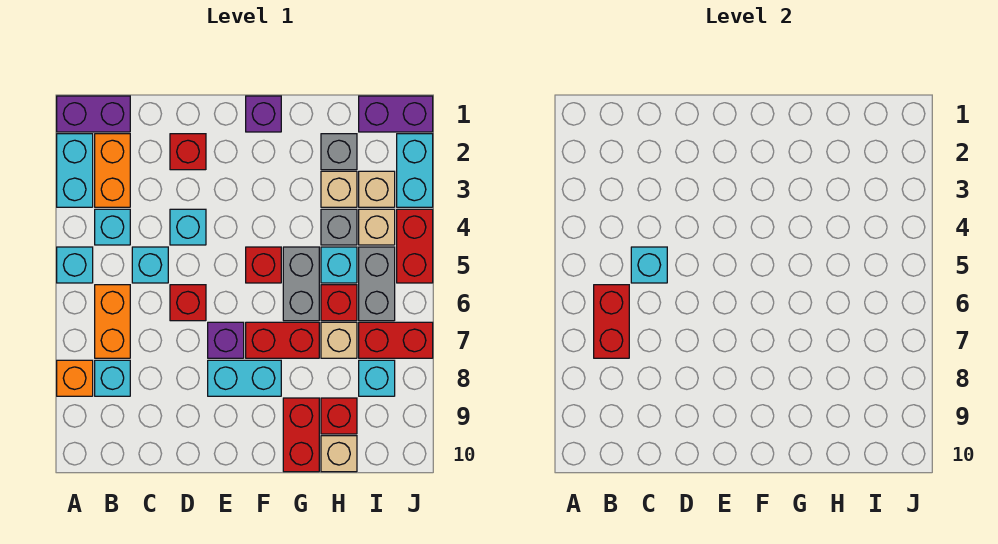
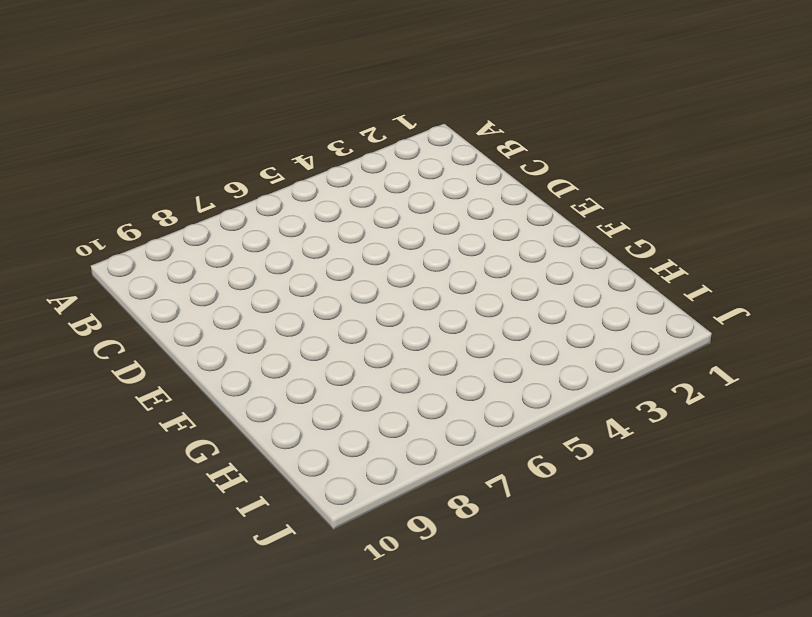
none -> purple 1x2 brick [57,96,130,132]
none -> cyan 1x2 brick [57,134,93,207]
none -> cyan 1x1 brick [57,247,93,283]
none -> orange 1x1 brick [57,360,93,396]

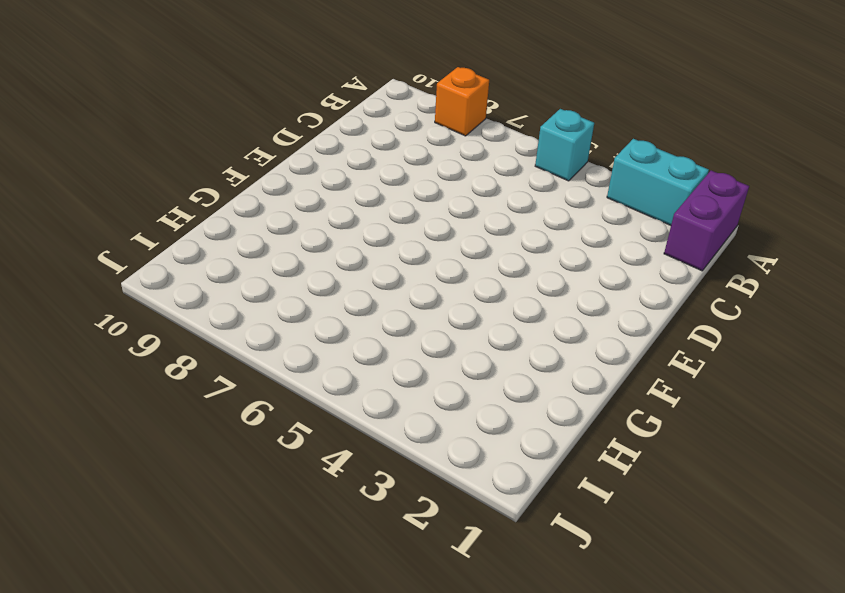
none -> orange 1x2 brick [95,134,130,207]
none -> cyan 1x1 brick [95,209,130,245]
none -> orange 1x2 brick [95,285,130,358]
none -> cyan 1x1 brick [95,360,130,396]

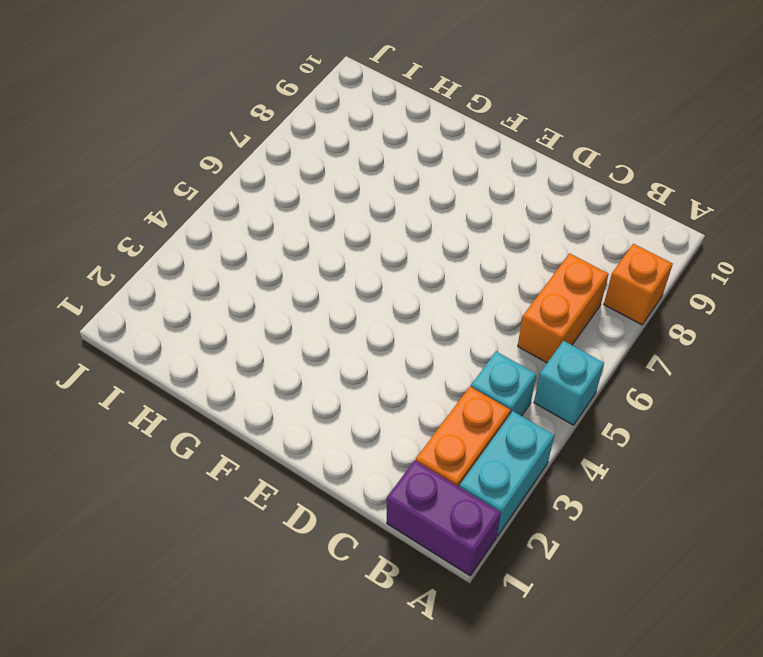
none -> cyan 1x1 brick [95,360,130,396]
none -> cyan 1x1 brick [132,247,168,283]
none -> red 1x1 brick [170,134,206,170]
none -> cyan 1x1 brick [170,209,206,245]

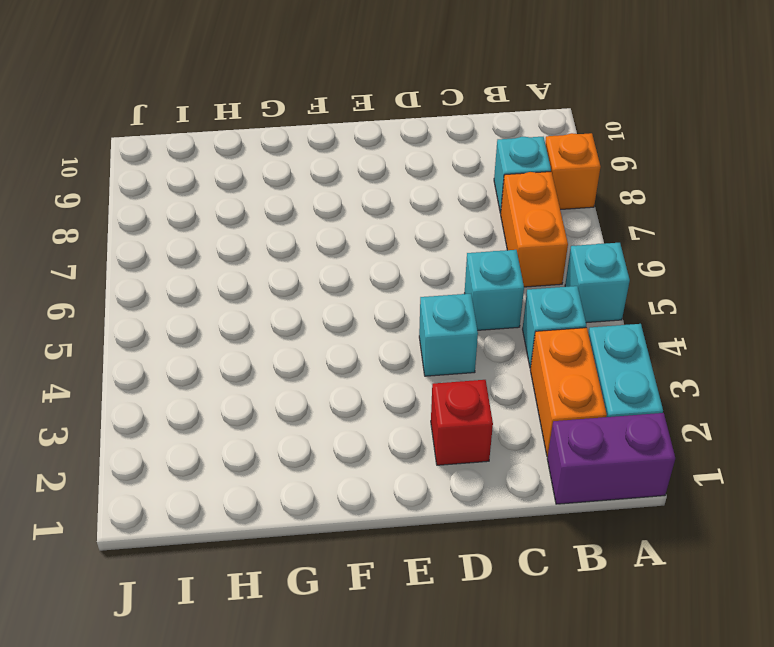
none -> red 1x1 brick [170,285,206,321]
none -> purple 1x1 brick [208,322,244,358]
none -> cyan 1x2 brick [208,360,281,396]
none -> purple 1x1 brick [246,96,281,132]

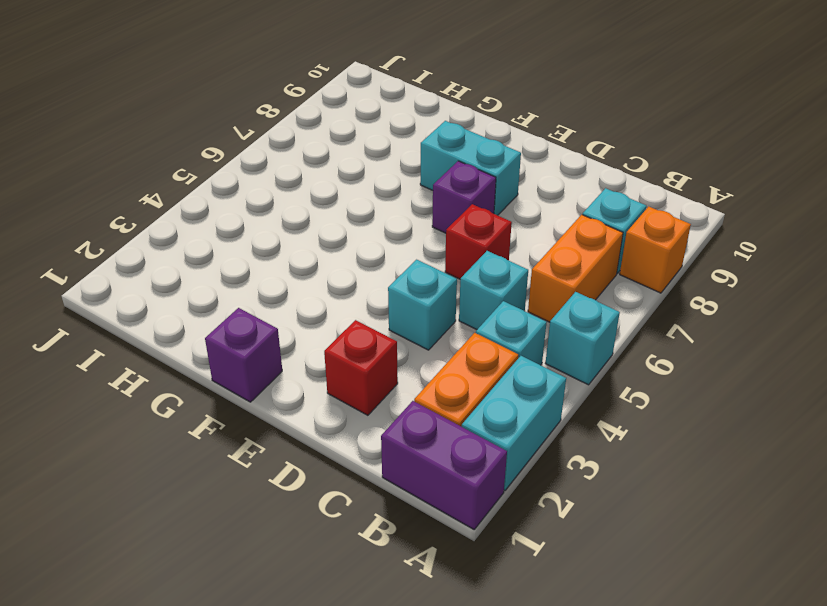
none -> red 1x1 brick [246,247,281,283]
none -> red 1x2 brick [246,322,319,358]
none -> grey 1x2 brick [283,247,319,321]
none -> red 1x2 brick [283,398,319,472]

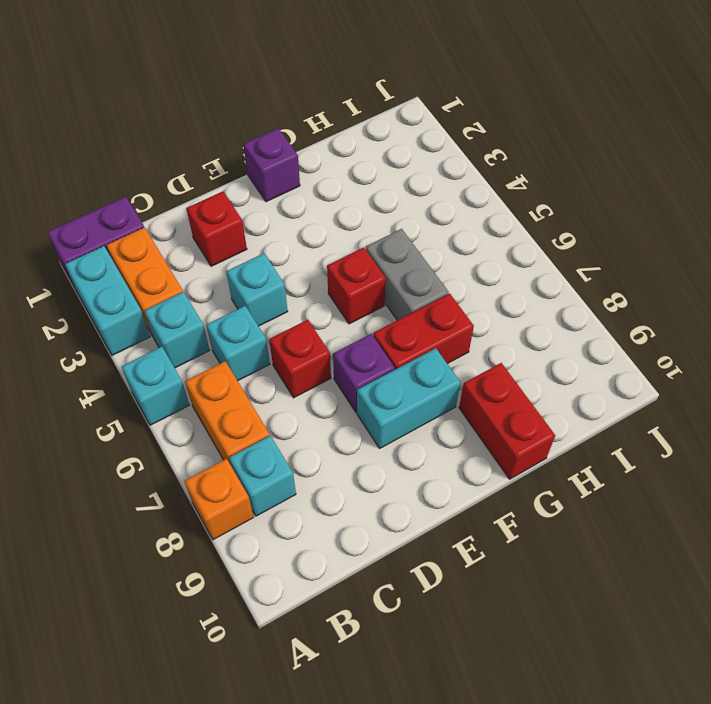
none -> grey 1x1 brick [321,134,357,170]
none -> tan 1x1 brick [321,171,357,207]
none -> grey 1x1 brick [321,209,357,245]
none -> cyan 1x1 brick [321,247,357,283]

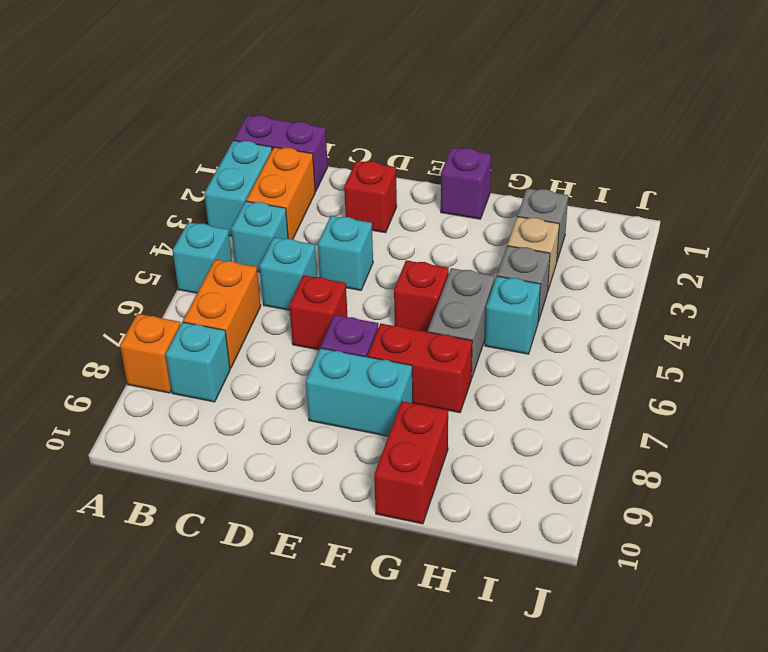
none -> red 1x1 brick [321,285,357,321]
none -> tan 1x1 brick [321,322,357,358]
none -> red 1x1 brick [321,398,357,434]
none -> tan 1x1 brick [321,436,357,472]

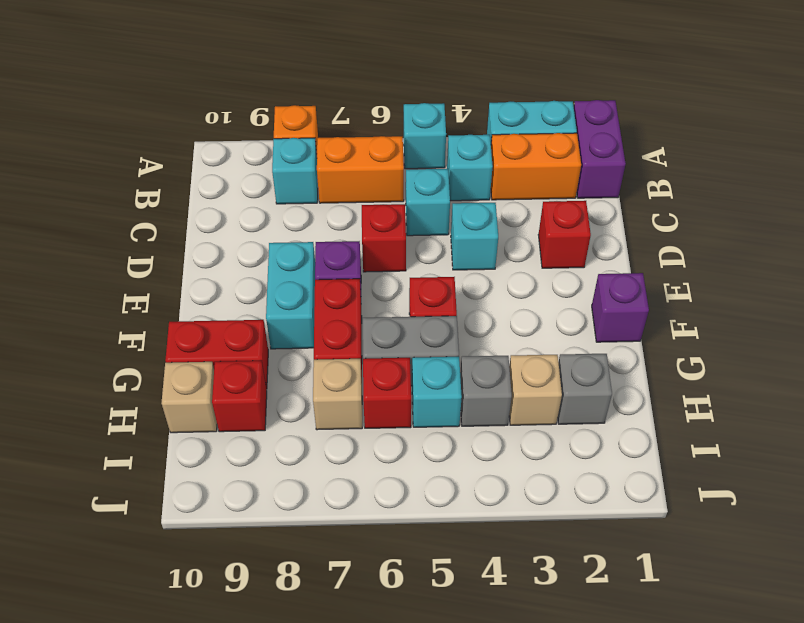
none -> purple 1x2 brick [359,96,433,132]
none -> tan 1x1 brick [359,171,395,207]
none -> tan 1x1 brick [359,209,395,245]
none -> grey 1x2 brick [359,247,395,321]

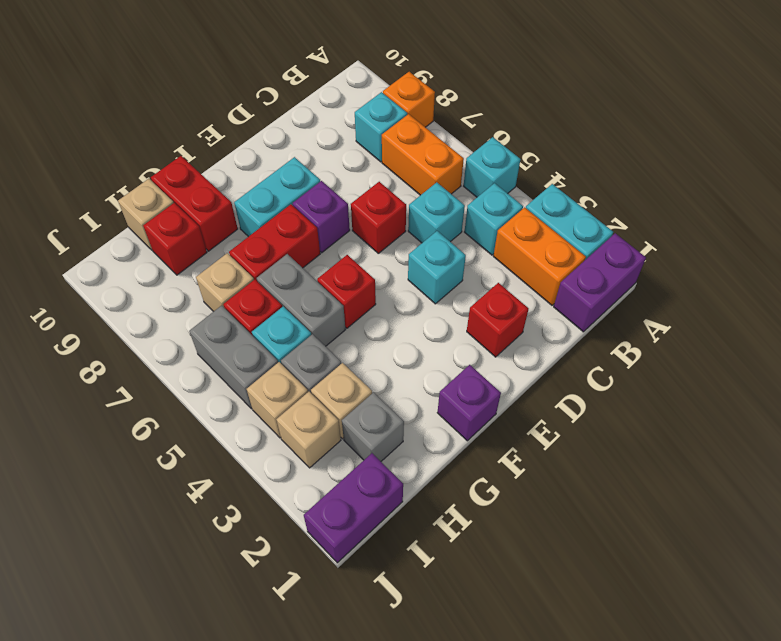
none -> red 1x2 brick [359,322,433,358]
none -> cyan 1x1 brick [359,360,395,396]
none -> cyan 1x2 brick [397,134,433,207]
none -> red 1x2 brick [397,209,433,283]

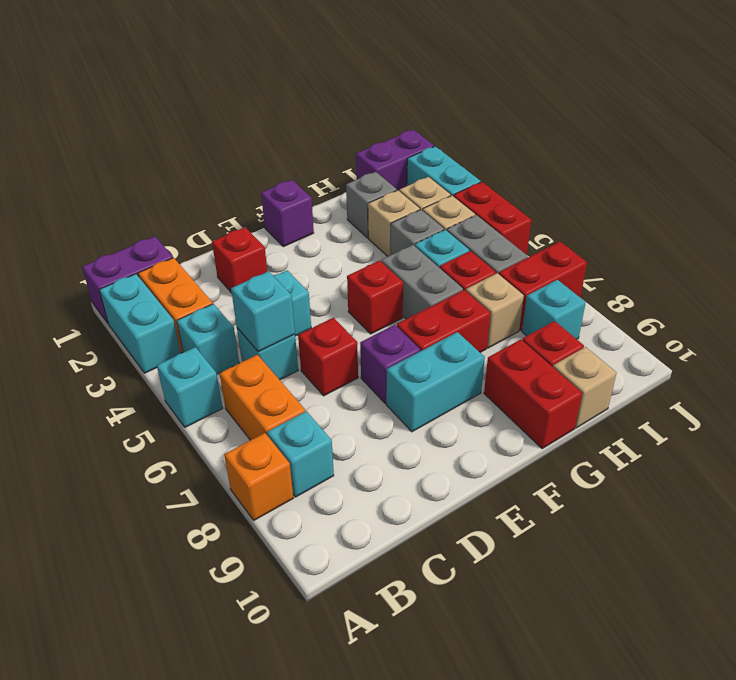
none -> red 1x2 brick [594,285,629,358]

